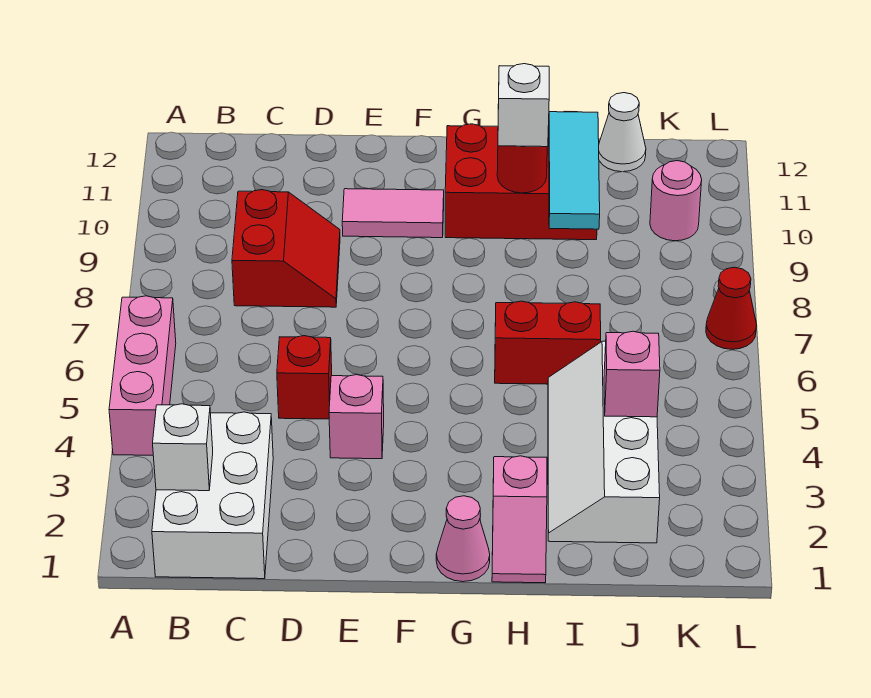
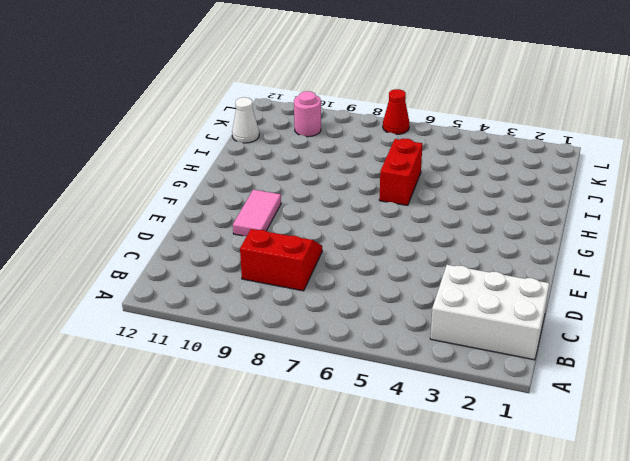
none -> pink 1x3 brick [109,296,176,455]
none -> red 1x1 brick [277,336,332,419]
none -> pink 1x1 brick [329,375,384,459]

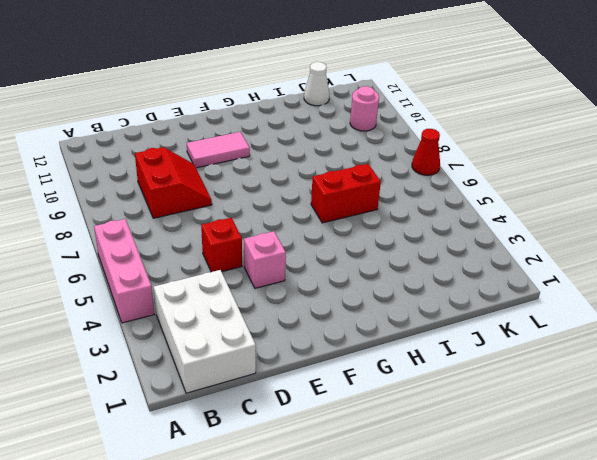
none -> pink 1x1 cone [436,496,490,582]
none -> red 2x3 brick [445,124,597,240]
none -> pink 1x2 slope [492,456,547,583]

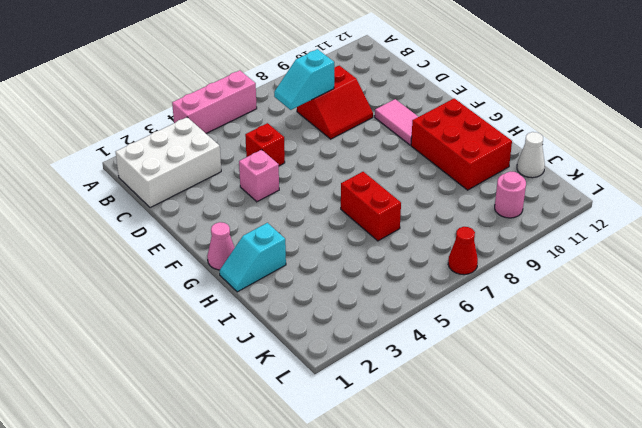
cyan 1x2 slope [274,49,334,110] -> none
cyan 1x2 slope [220,223,286,292] -> pink 1x2 slope [492,456,547,583]
none -> white 2x4 slope [548,341,660,543]
none -> white 1x1 brick [153,404,213,491]
none -> red 1x1 round brick [497,146,547,193]

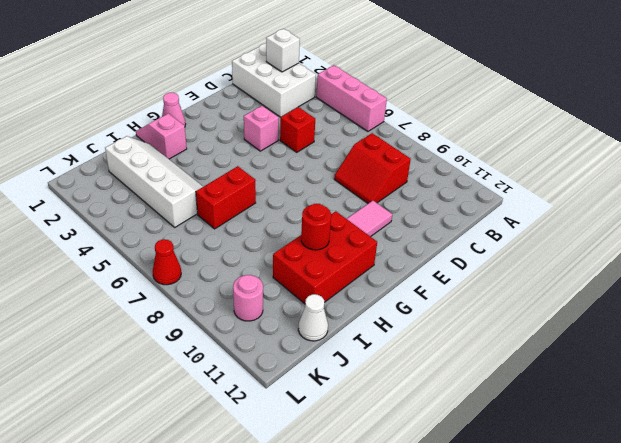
none -> cyan 1x3 tile [549,112,600,229]
none -> pink 1x1 brick [604,331,660,417]
none -> white 1x1 brick [498,64,549,147]

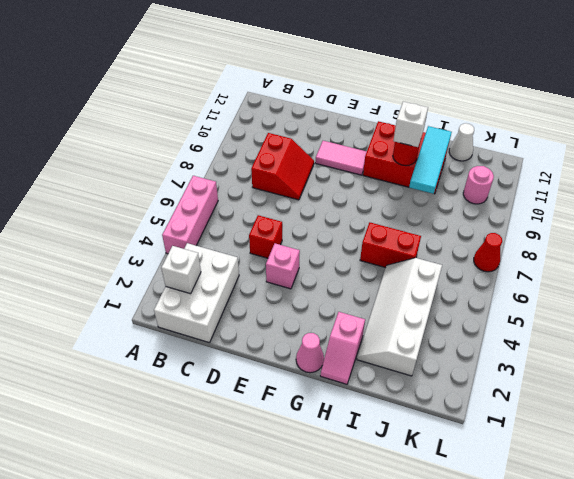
none -> pink 1x1 brick [604,331,660,417]

